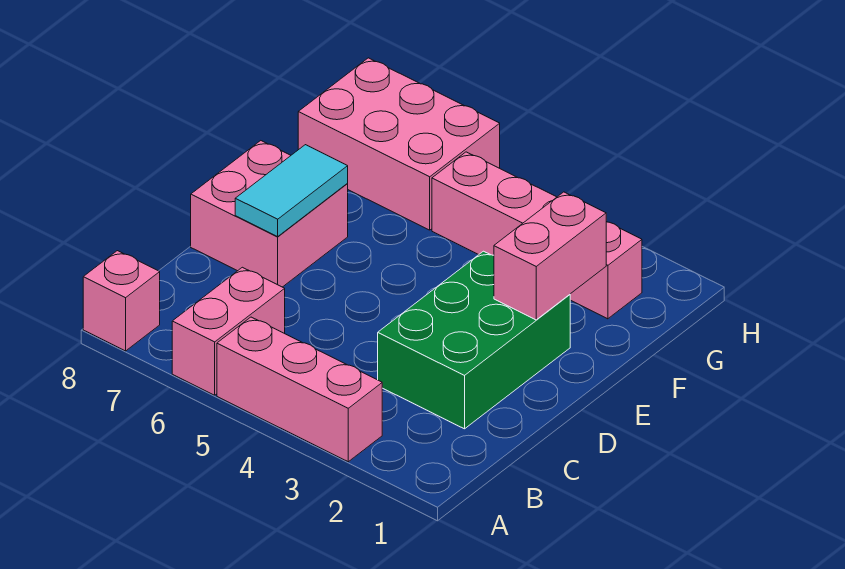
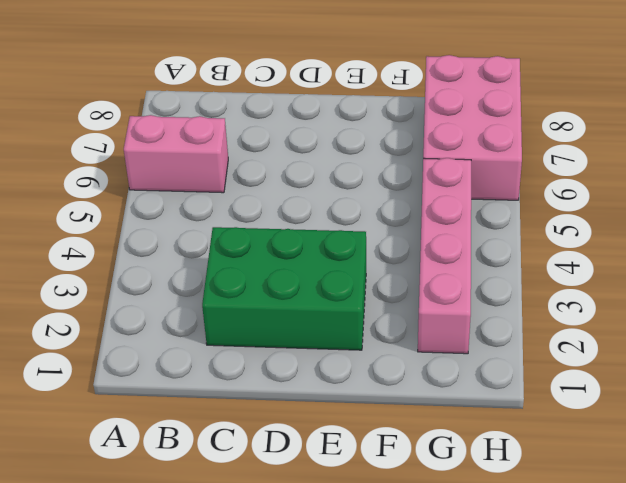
none -> pink 1x3 brick [217,317,382,462]
none -> pink 1x1 brick [83,251,160,351]

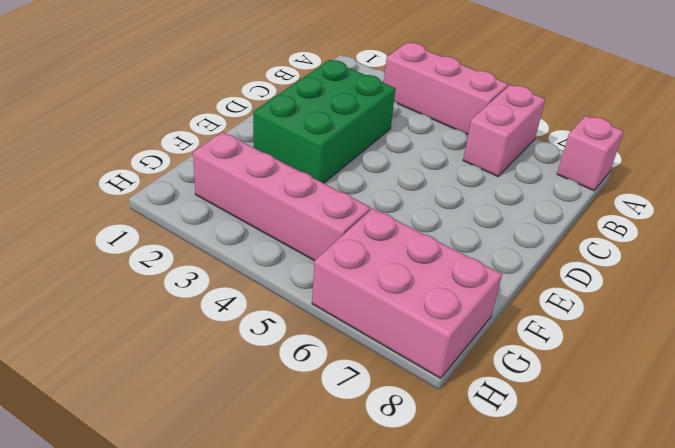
none -> pink 2x2 brick [191,141,348,287]
none -> cyan 1x2 tile [235,145,348,237]

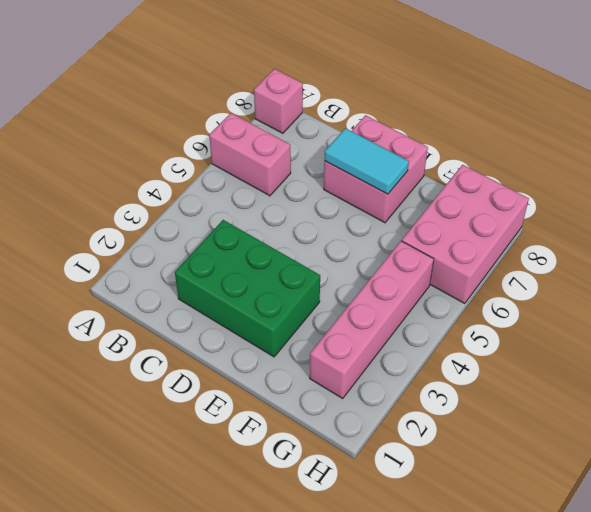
none -> pink 1x3 brick [217,317,382,462]
none -> pink 1x2 brick [494,192,606,320]

